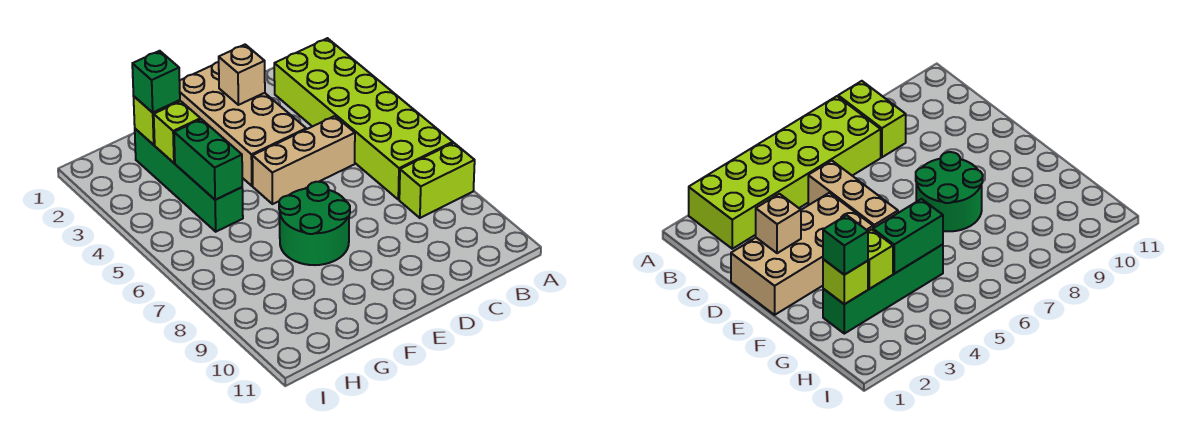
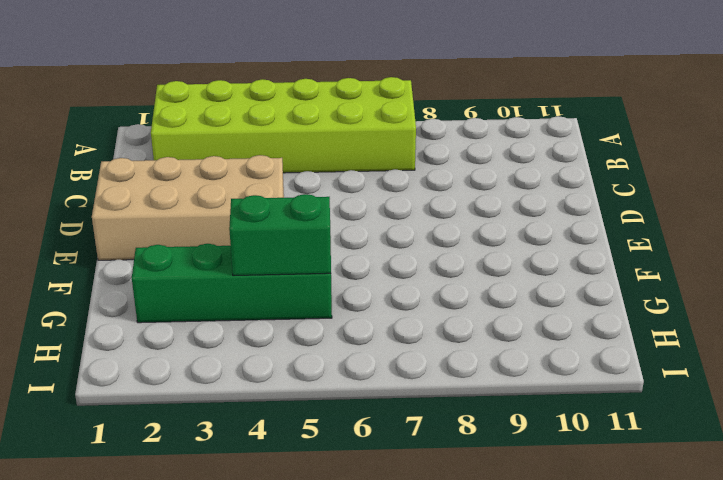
none -> lime 1x2 brick [399,143,475,218]
none -> tan 1x3 brick [252,116,355,204]

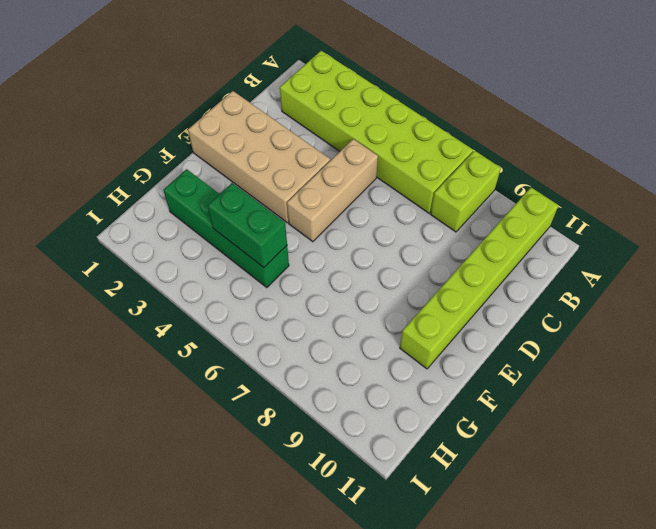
lime 1x6 brick [400,187,558,369] -> none
none -> green 2x2 round brick [279,182,350,265]
none -> tan 1x1 brick [219,45,265,105]

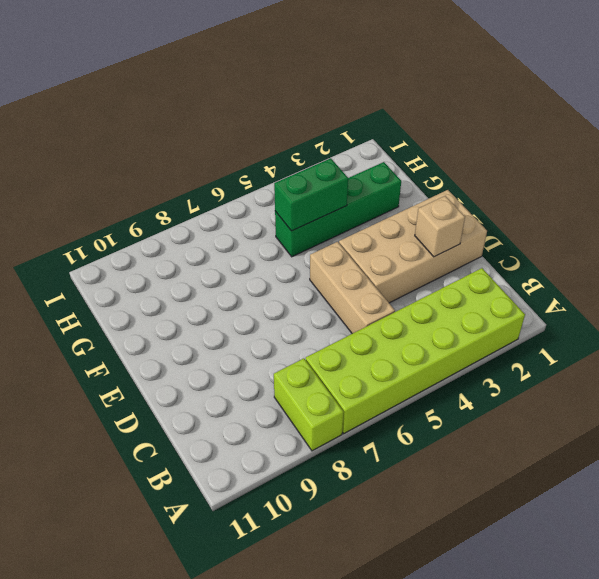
none -> green 2x2 round brick [279,182,350,265]
none -> lime 1x1 brick [134,97,180,145]

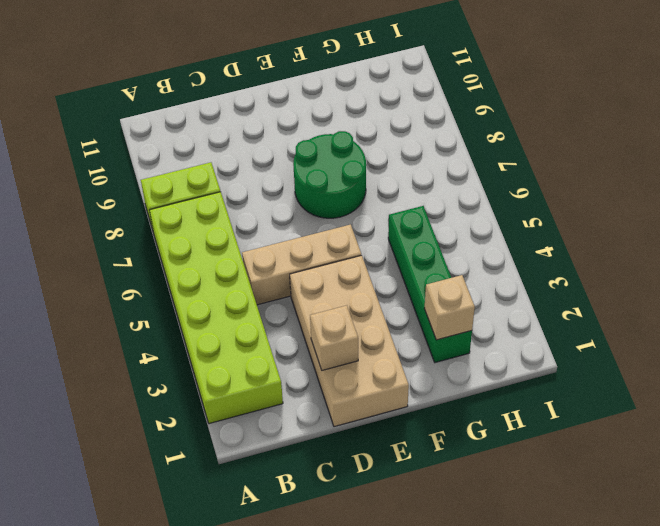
tan 1x1 brick [424,275,475,340] -> lime 1x1 brick [134,97,180,145]
none -> lime 1x1 brick [154,101,200,163]
none -> green 1x2 brick [174,119,242,200]

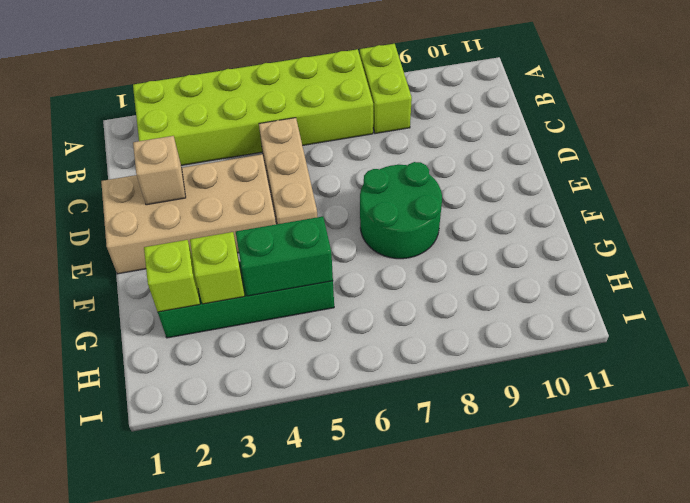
none -> green 1x1 brick [132,51,180,113]

